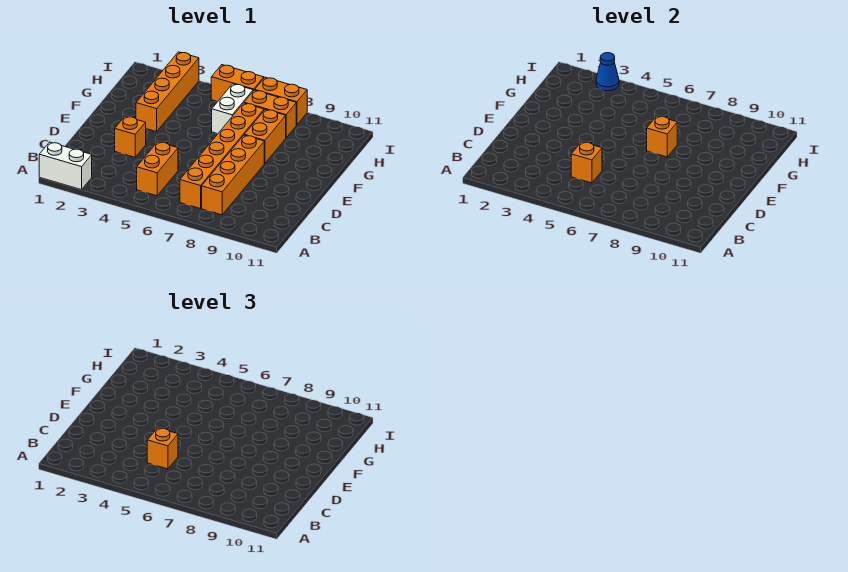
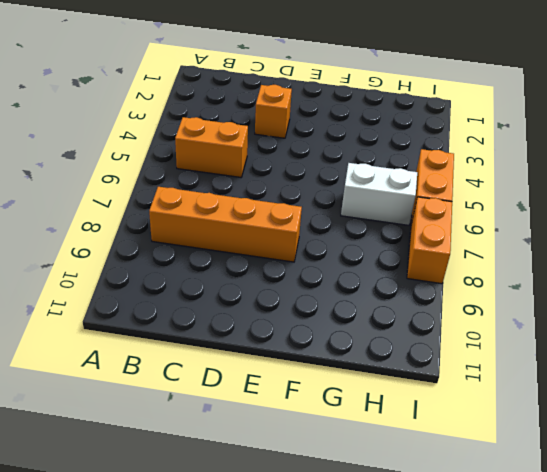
none -> white 1x2 brick [39,142,92,190]
none -> orange 1x6 brick [180,103,264,209]
none -> orange 1x4 brick [136,52,199,132]

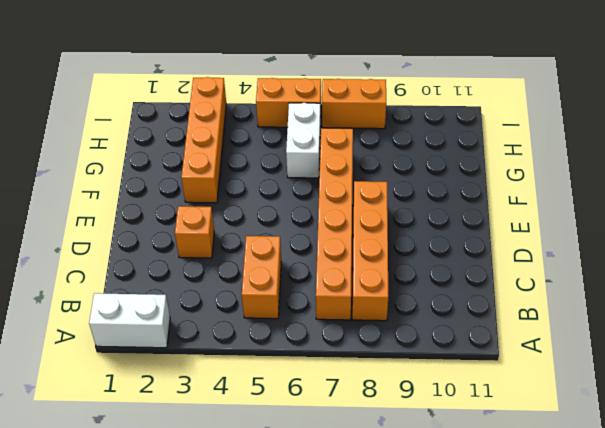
none -> orange 1x2 brick [245,109,286,163]
none -> orange 1x2 brick [244,90,296,137]
none -> orange 1x1 brick [571,142,602,183]

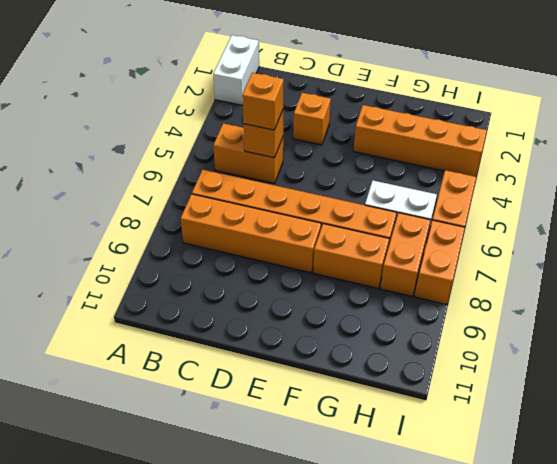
none -> orange 1x1 brick [647,116,677,157]
none -> blue 1x1 cone [596,53,619,91]

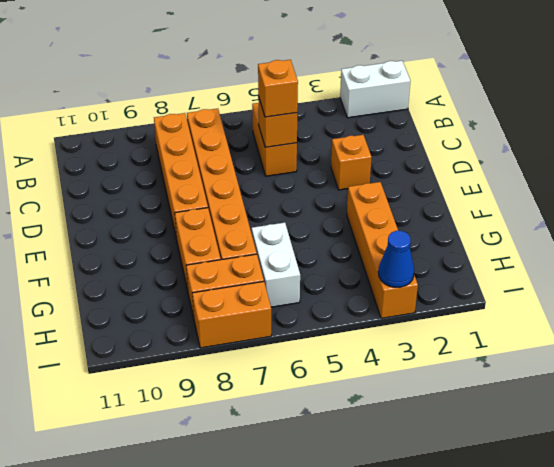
none -> orange 1x2 brick [211,65,264,102]
none -> orange 1x1 brick [647,116,677,157]

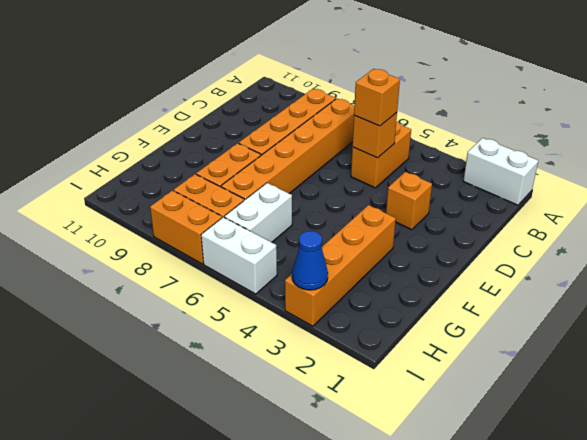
white 1x2 brick [201,217,277,294] -> orange 1x2 brick [211,65,264,102]
none -> orange 1x1 brick [647,116,677,157]

